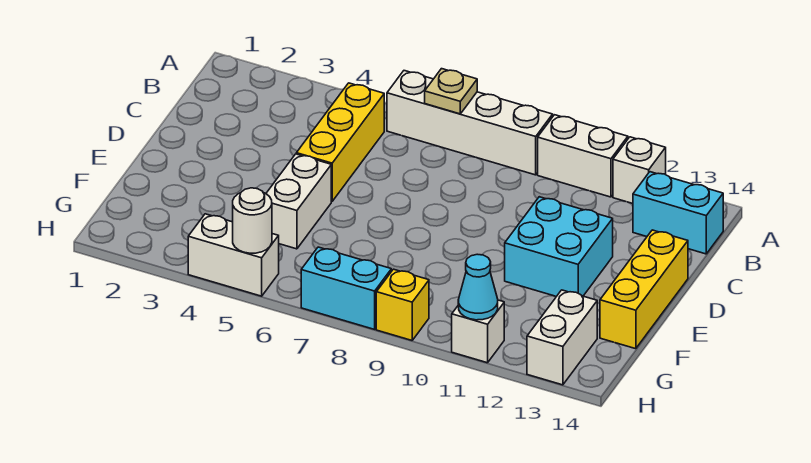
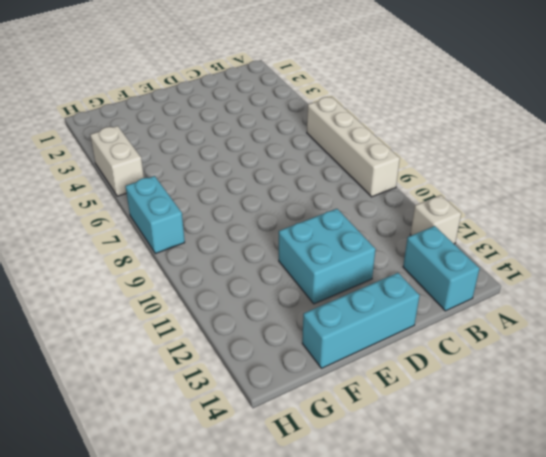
cyan 1x3 brick [302,273,420,368] -> yellow 1x3 brick [600,230,688,349]
none -> white 1x2 brick [538,115,628,197]
none -> yellow 1x3 brick [296,83,384,201]
none -> white 1x2 brick [266,154,331,249]

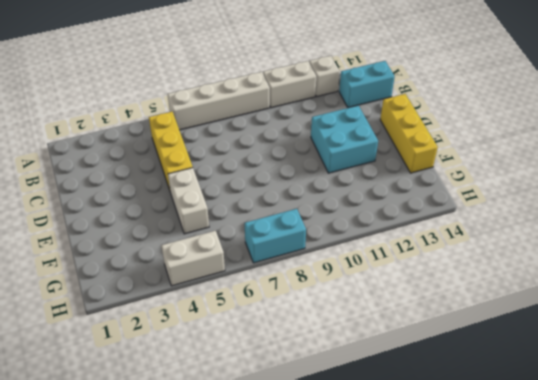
none -> white 1x2 brick [527,290,597,385]
none -> yellow 1x1 brick [376,269,429,340]
none -> white 1x1 brick [452,300,504,363]

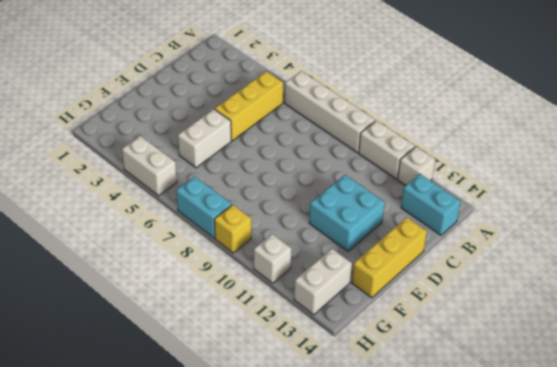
none -> tan 1x1 plate [425,69,477,114]
none -> white 1x1 round brick [233,188,272,253]
none -> cyan 1x1 cone [458,254,498,320]

